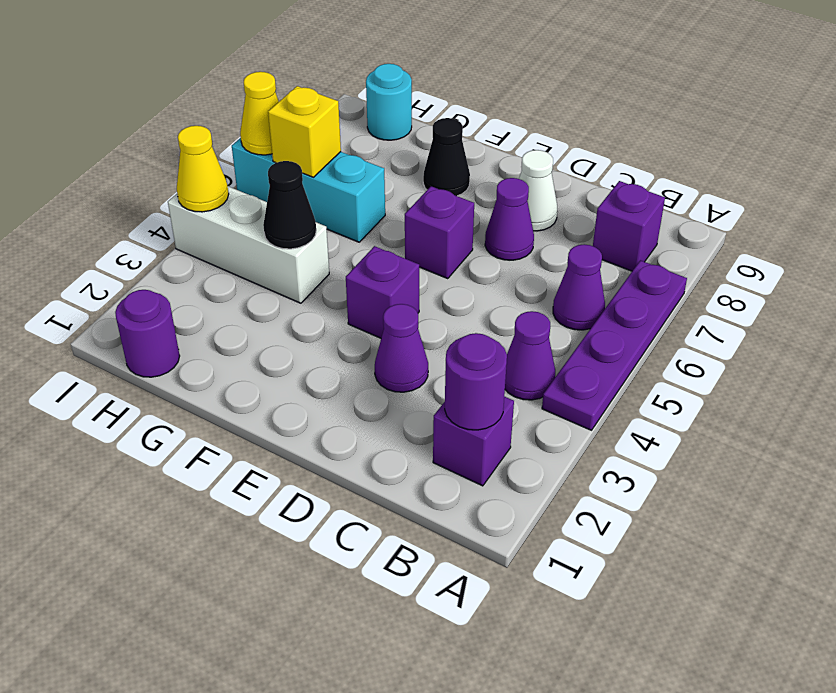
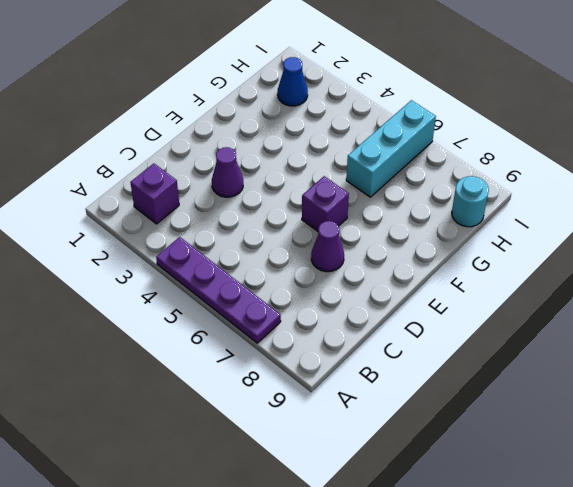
blue 1x1 cone [278,57,308,106] -> none
none -> purple 1x1 cone [505,311,555,400]
none -> purple 1x1 cone [553,244,605,330]
none -> purple 1x1 brick [593,181,665,271]

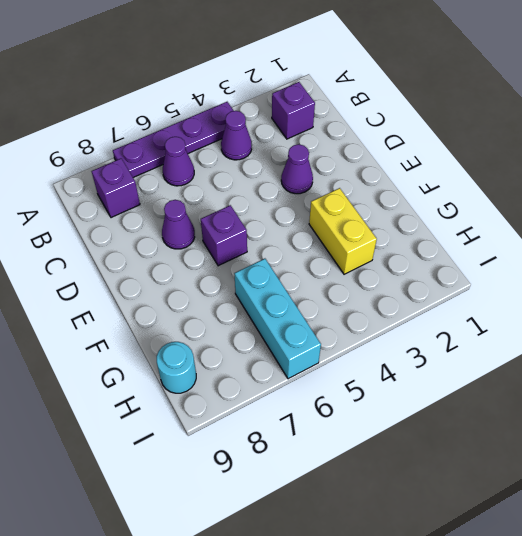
yellow 1x2 brick [309,188,377,274] -> none
none -> white 1x1 cone [519,150,557,231]
none -> purple 1x1 brick [346,246,419,338]
none -> black 1x1 cone [423,118,470,196]

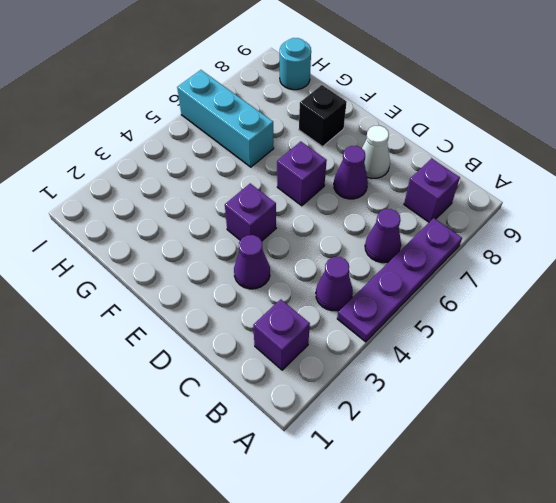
black 1x1 brick [299,85,347,147] -> black 1x1 cone [423,118,470,196]
none -> white 1x3 brick [168,186,329,303]
none -> purple 1x1 round brick [115,290,180,377]
none -> purple 1x1 round brick [445,333,507,430]

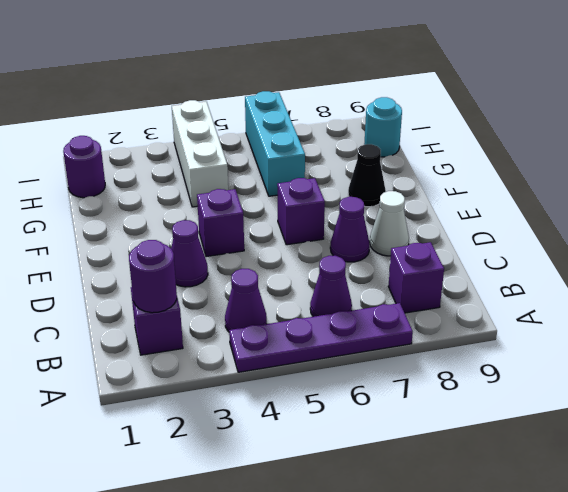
none -> black 1x1 cone [263,161,316,249]
none -> yellow 1x1 brick [268,86,341,177]
none -> yellow 1x1 cone [177,126,229,212]

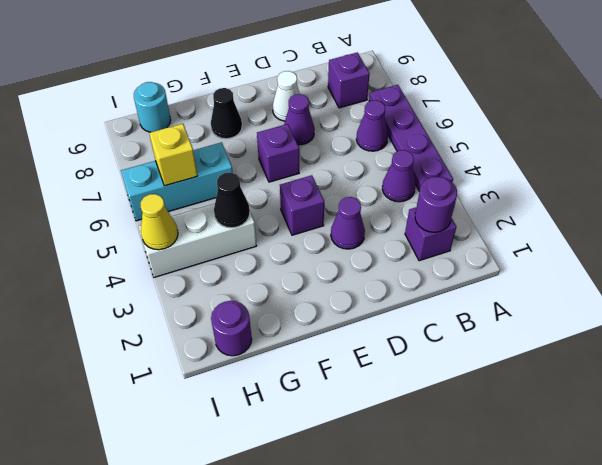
none -> yellow 1x1 cone [240,72,279,155]

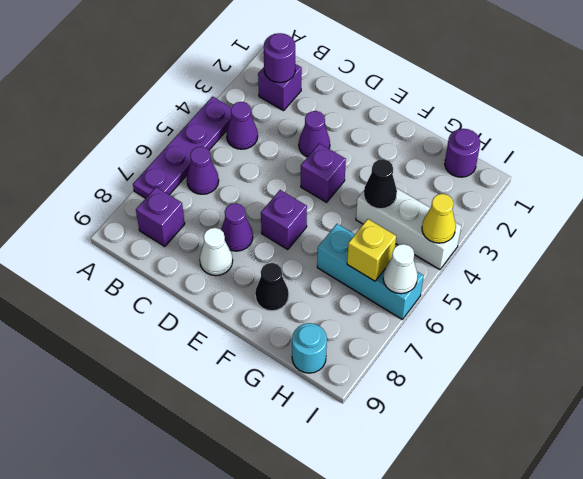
white 1x1 cone [383,244,418,294] -> yellow 1x1 cone [240,72,279,155]

